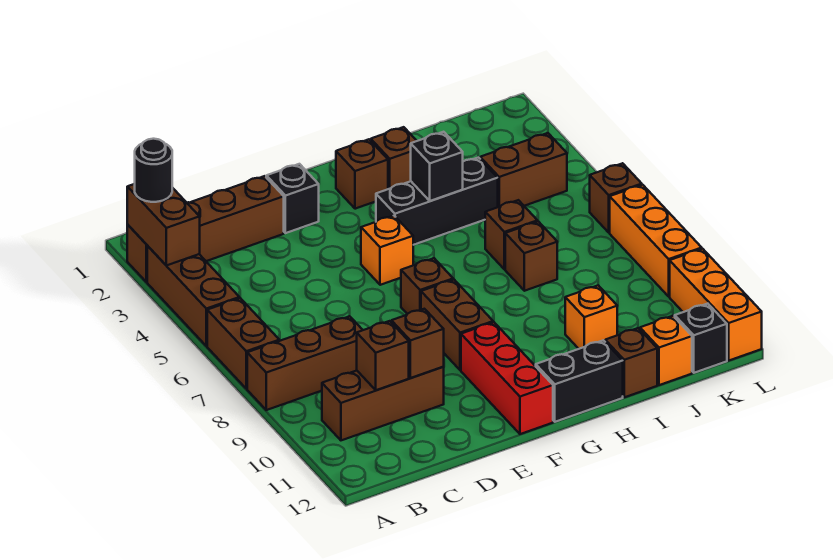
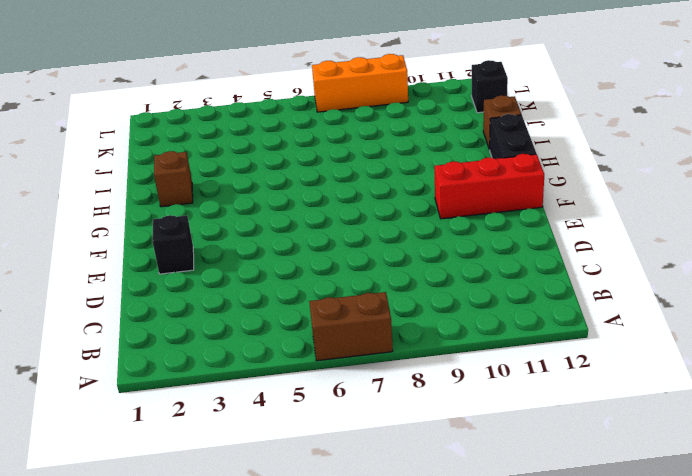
none -> brown 1x4 brick [127,176,284,282]
none -> brown 1x3 brick [147,246,239,346]
none -> brown 1x3 brick [247,316,362,410]

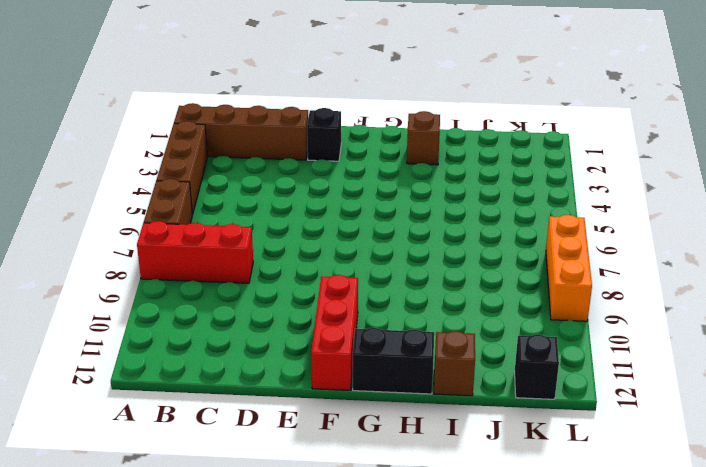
red 1x3 brick [137,221,253,283] -> brown 1x3 brick [247,316,362,410]
none -> brown 1x3 brick [322,367,444,440]
none -> orange 1x1 brick [361,216,413,285]
none -> brown 1x1 brick [401,258,453,314]

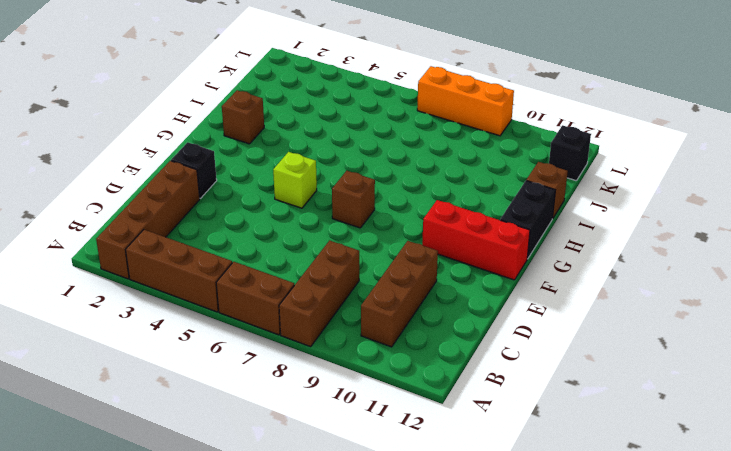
lime 1x1 brick [273,152,317,208] -> orange 1x1 brick [361,216,413,285]
none -> brown 1x2 brick [421,280,493,370]
none -> brown 1x1 brick [336,139,388,209]
none -> black 1x3 brick [376,158,498,245]

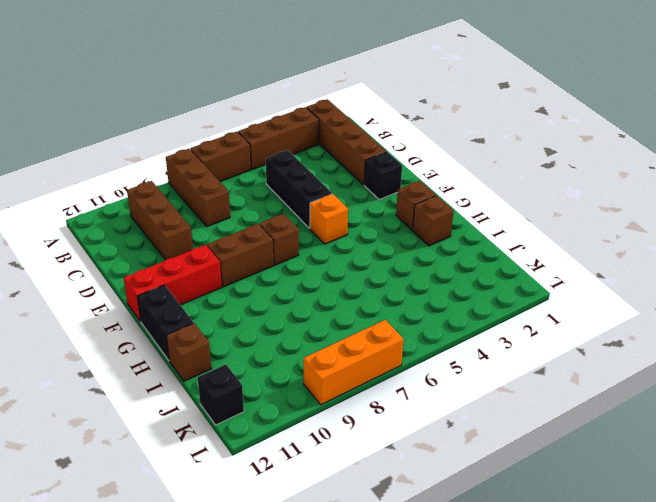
black 1x3 brick [266,150,332,228] -> black 1x3 brick moved to [376,158,498,245]
none -> brown 1x1 brick [485,200,538,269]
none -> brown 1x1 brick [505,221,557,291]
none -> orange 1x1 brick [565,285,617,349]

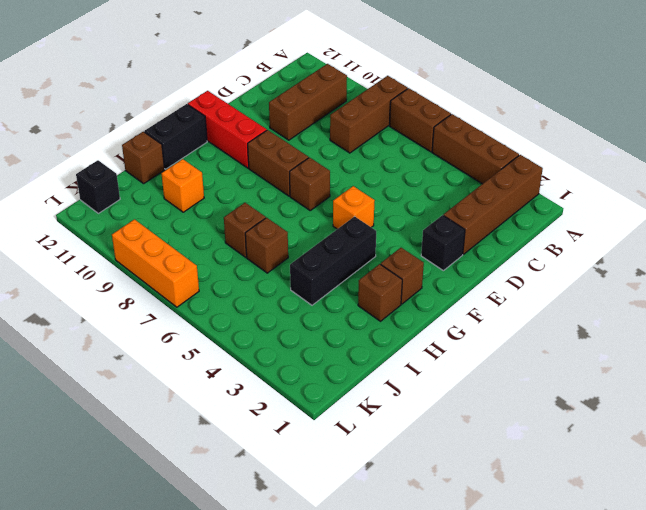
none -> brown 1x2 brick [480,133,567,207]
none -> orange 1x1 brick [640,316,692,385]
none -> brown 1x1 brick [590,163,642,233]

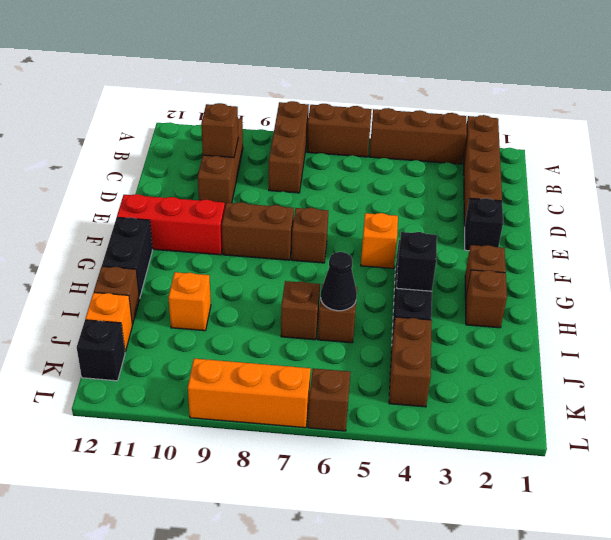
black 1x1 cone [321,252,357,311] -> none
none -> orange 1x3 brick [670,249,762,360]
none -> brown 1x2 brick [127,184,200,266]
none -> brown 1x1 brick [391,309,444,378]

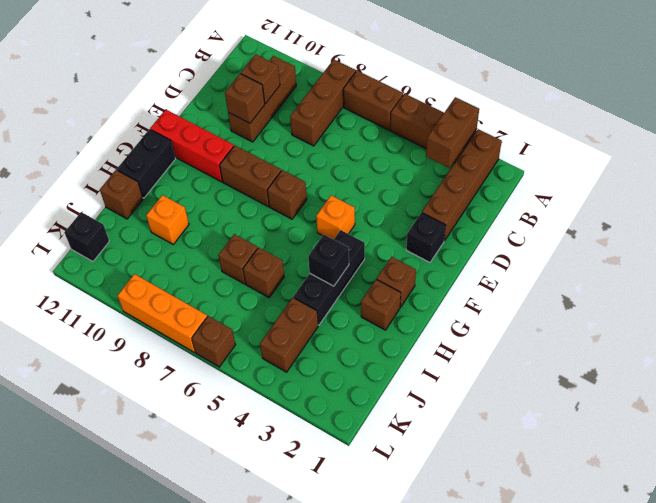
brown 1x2 brick [426,97,479,168] -> brown 1x2 brick turned to [127,184,200,266]
none -> orange 1x1 brick [640,316,692,385]
none -> orange 1x3 brick [670,249,762,360]
none -> black 1x1 round brick [135,139,172,202]

